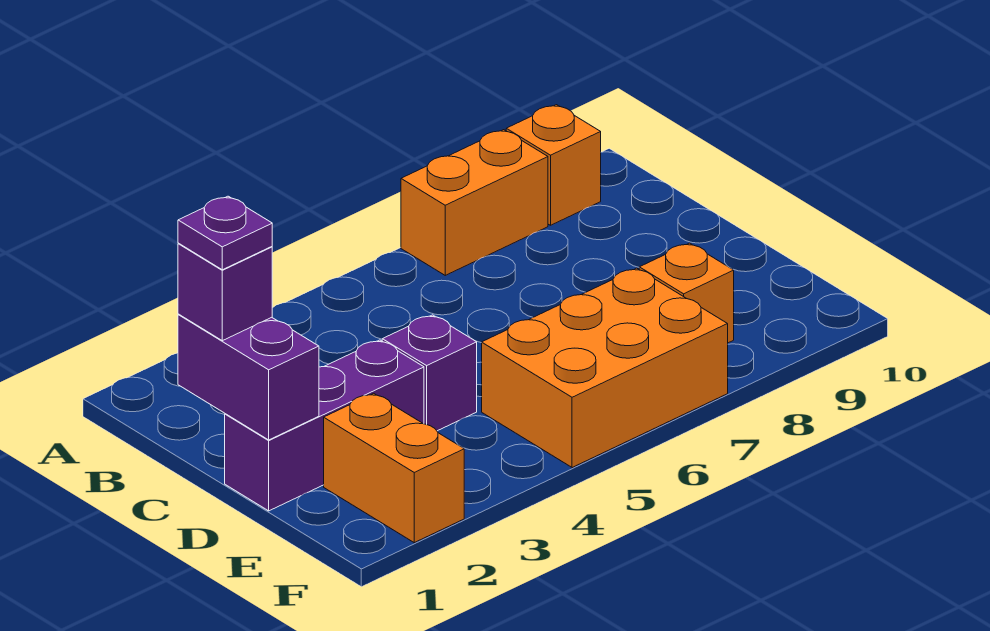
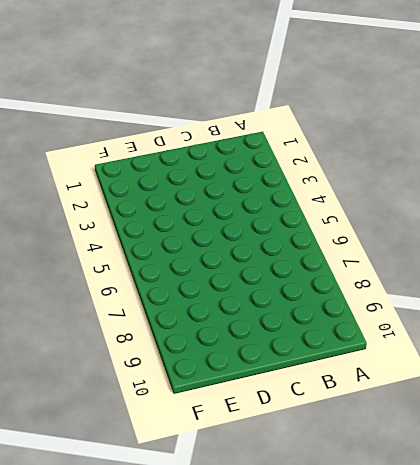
none -> orange 1x2 brick [401,130,548,275]
none -> orange 1x1 brick [506,105,601,225]

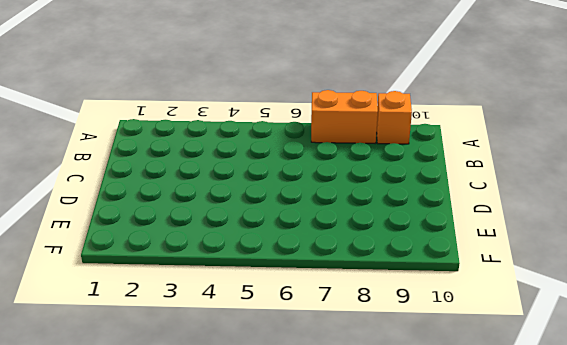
none -> purple 1x3 brick [225,340,424,511]
none -> purple 1x1 brick [382,315,477,431]

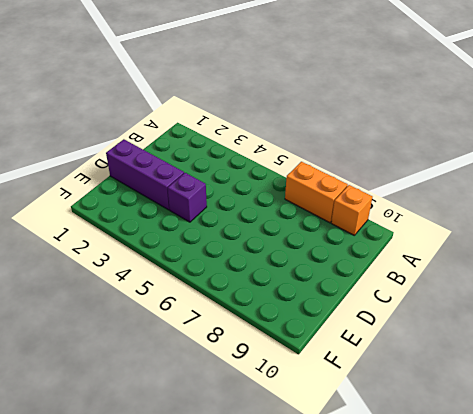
none -> orange 1x2 brick [324,393,464,543]
none -> orange 2x3 brick [482,268,728,468]

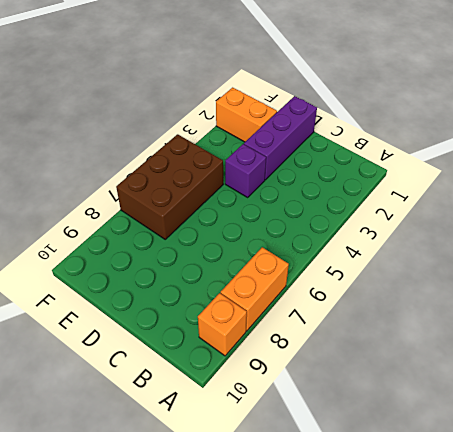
brown 2x3 brick [116,134,223,239] -> orange 2x3 brick [482,268,728,468]
none -> orange 1x1 brick [639,243,734,343]
none -> purple 1x2 brick [178,314,319,440]

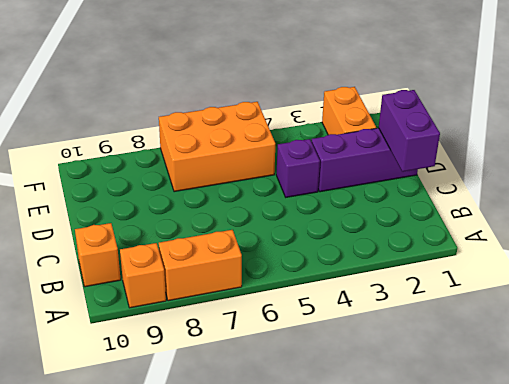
orange 1x1 brick [75,223,121,287] -> orange 1x1 brick moved to [639,243,734,343]
none -> purple 1x1 brick [178,243,272,341]
none -> purple 1x1 plate [178,196,272,270]

